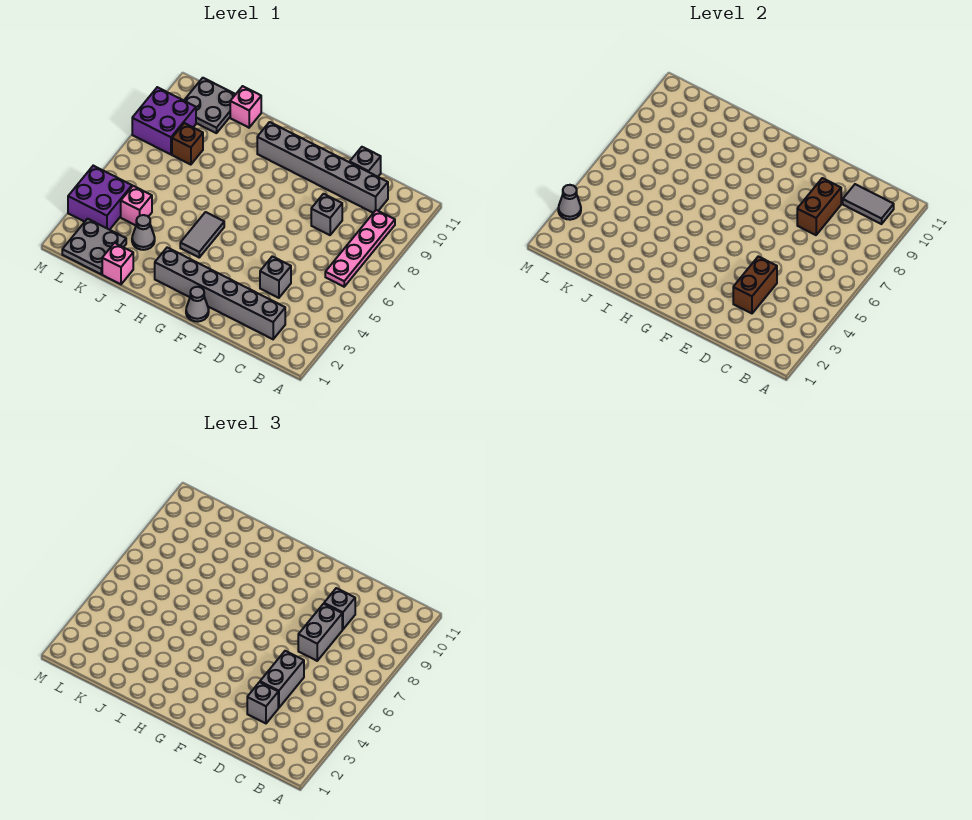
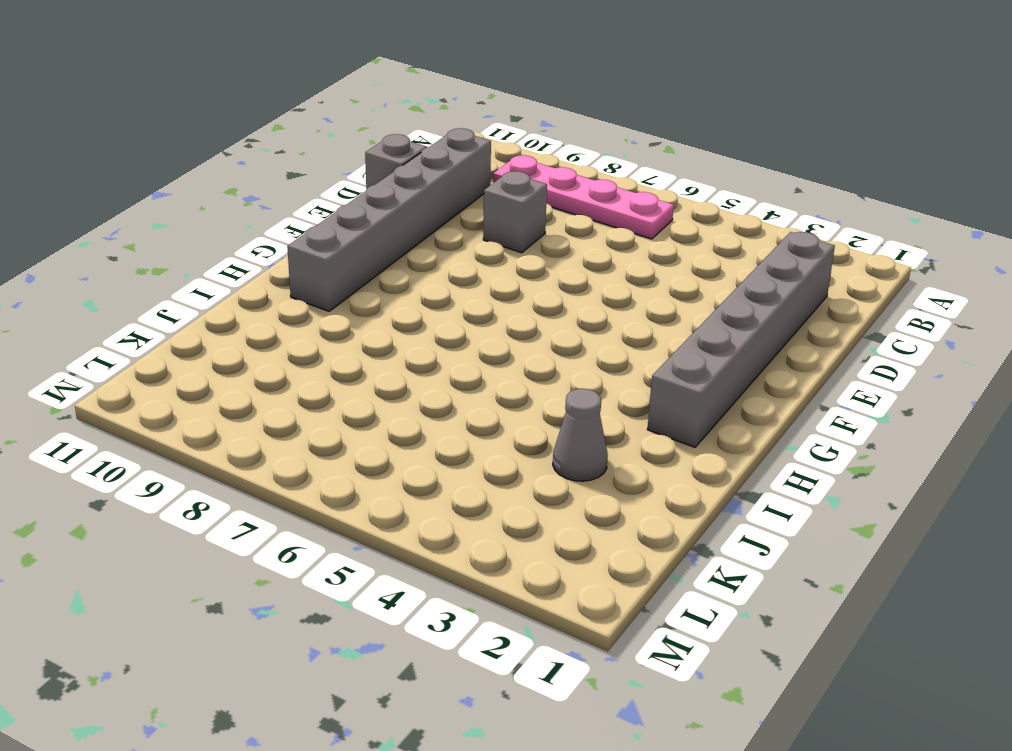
none -> grey 1x1 brick [260,256,291,298]
none -> grey 1x1 cone [186,287,209,322]
none -> grey 1x2 tile [180,212,224,257]

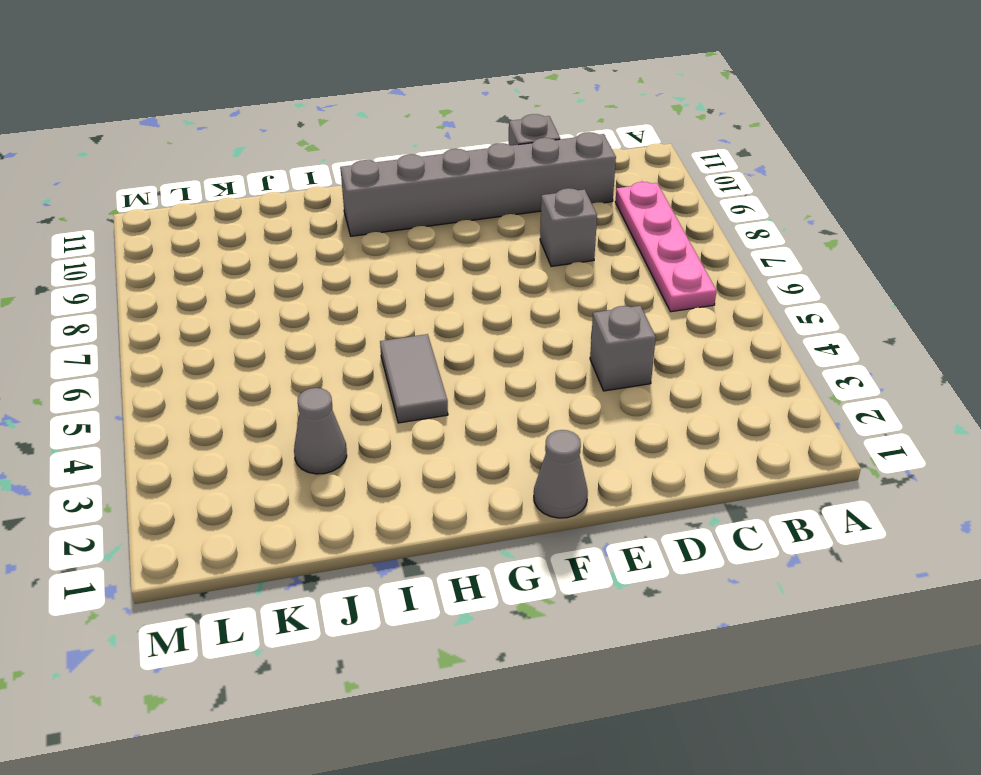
none -> grey 1x6 brick [155,248,285,339]
none -> pink 1x1 brick [102,243,133,284]
none -> pink 1x1 brick [230,86,261,128]

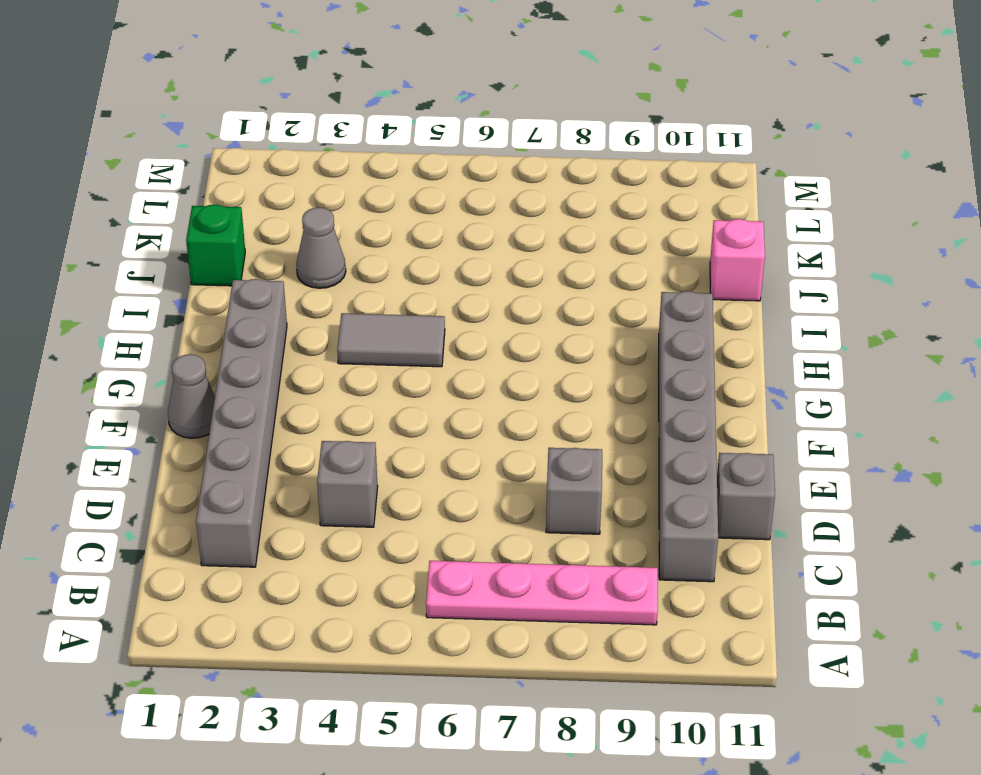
green 1x1 brick [186,205,245,286] -> pink 1x1 brick [102,243,133,284]
none -> grey 2x2 plate [62,219,126,274]
none -> pink 1x1 brick [121,186,152,225]
none -> brown 1x1 brick [172,123,203,165]

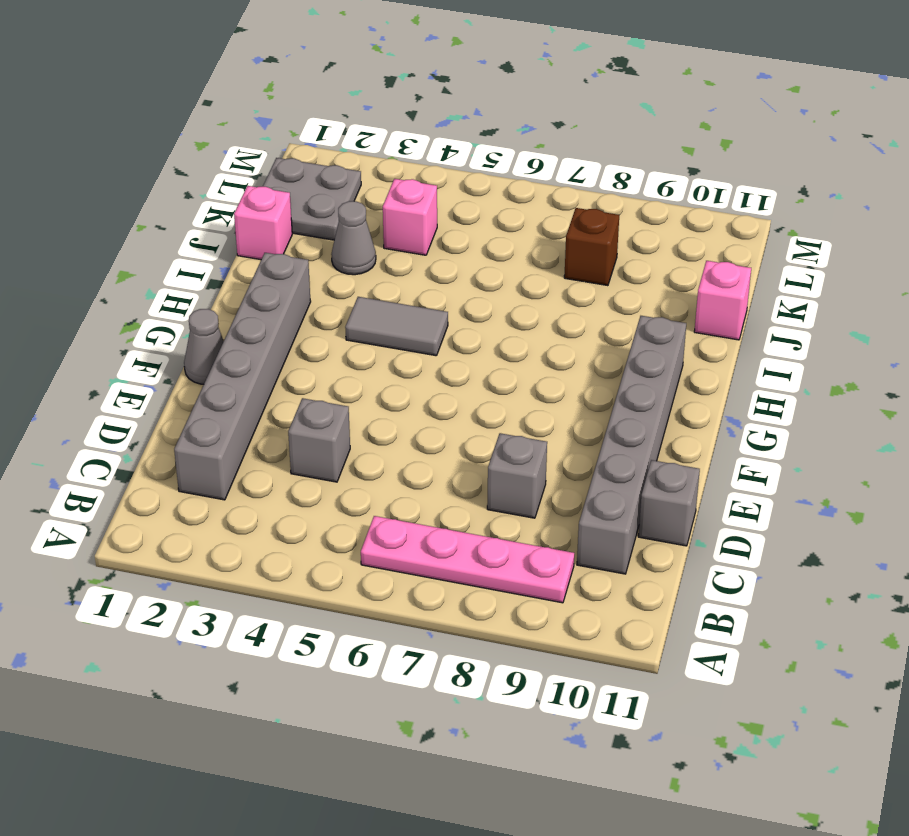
none -> grey 2x2 plate [184,78,236,133]
none -> purple 2x2 brick [68,166,132,230]
none -> purple 2x2 brick [132,87,196,154]

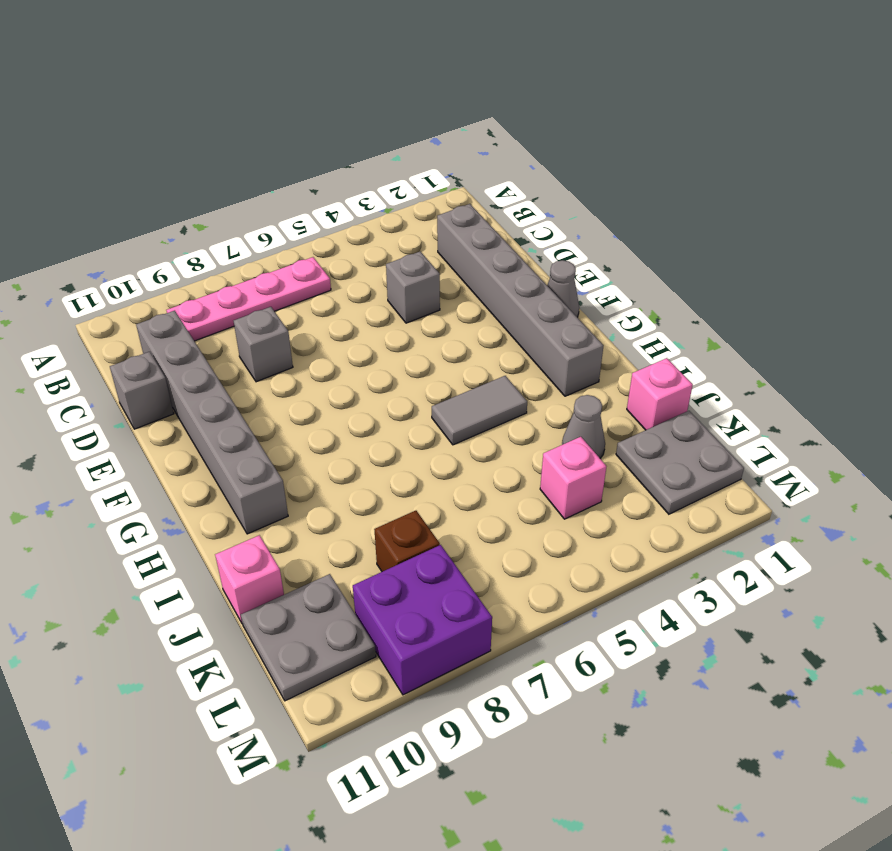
none -> purple 2x2 brick [68,166,132,230]
none -> grey 1x2 tile [843,184,894,224]
none -> brown 1x2 brick [733,256,777,313]

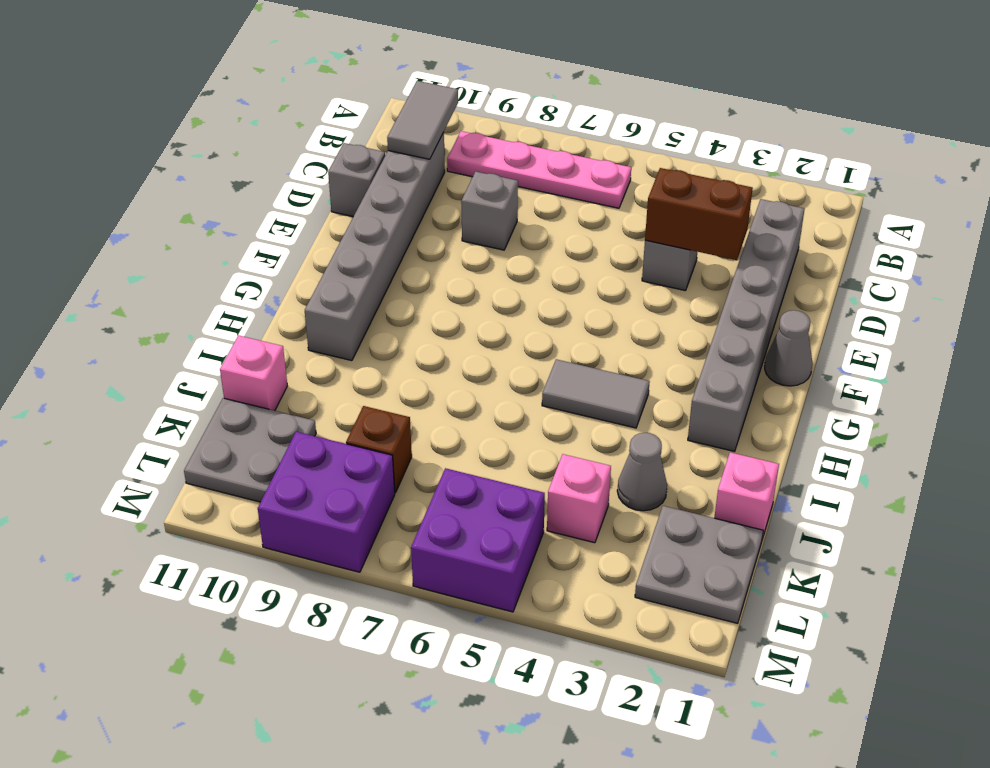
purple 2x2 brick [411,468,545,612] -> purple 2x2 brick moved to [68,166,132,230]
none -> brown 1x2 brick [797,178,841,235]
none -> grey 1x1 cone [558,185,581,220]
none -> grey 1x1 brick [247,682,278,723]

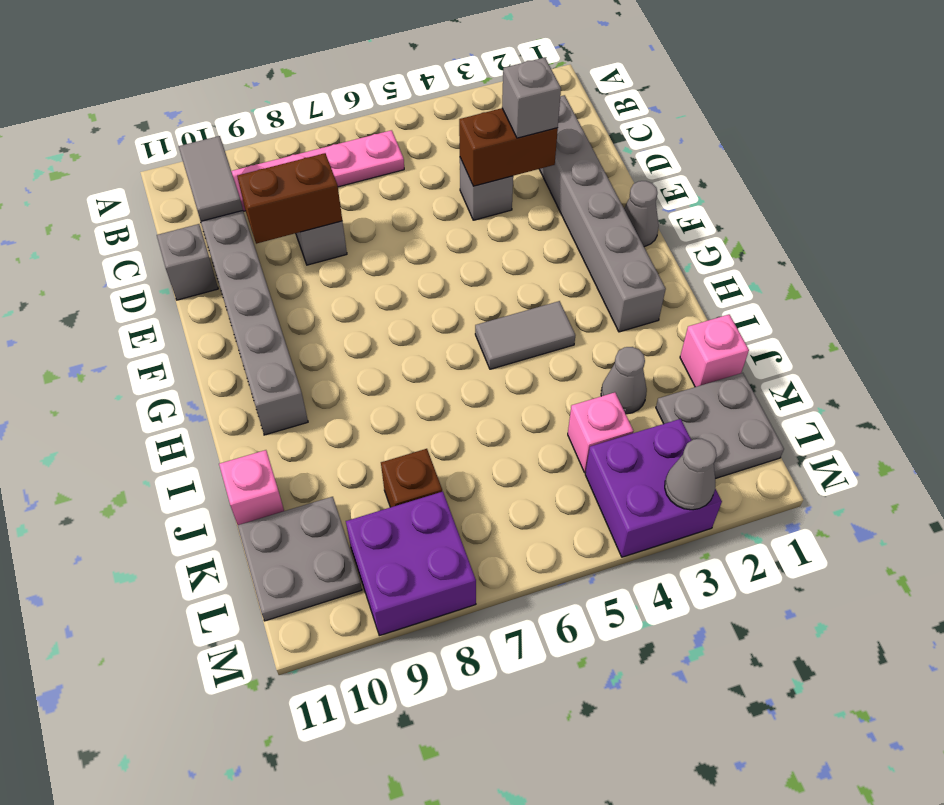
none -> grey 1x2 brick [260,651,304,708]
none -> grey 1x2 brick [298,604,342,661]
none -> grey 1x1 brick [324,588,355,630]

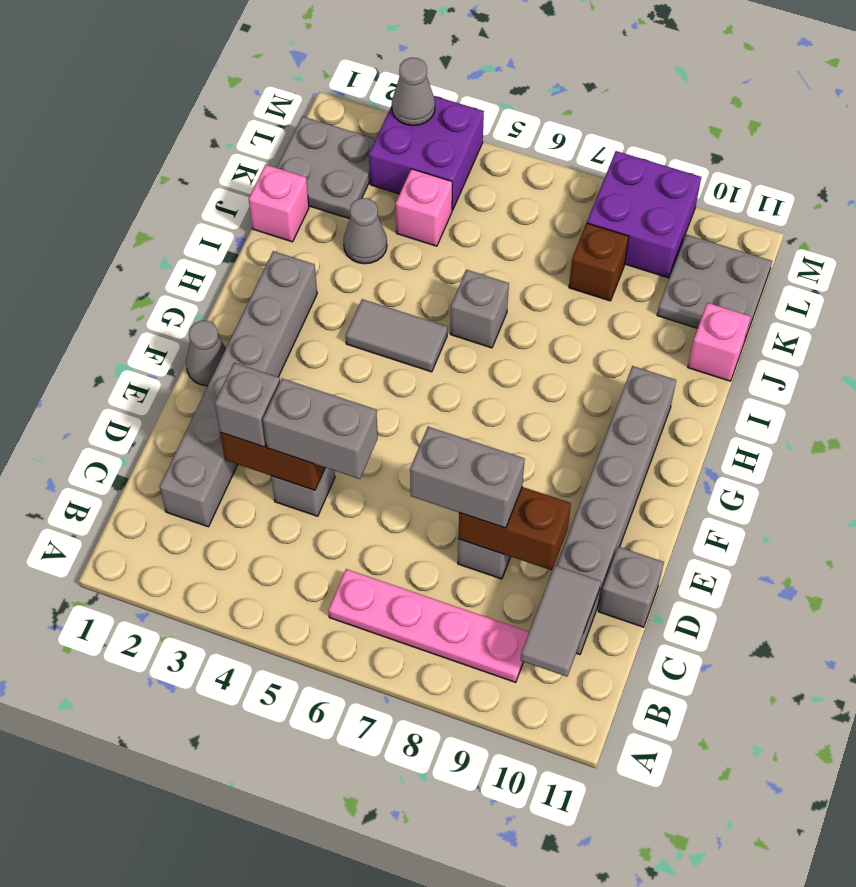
grey 1x1 brick [450,270,509,348] -> grey 1x1 brick moved to [324,588,355,630]

